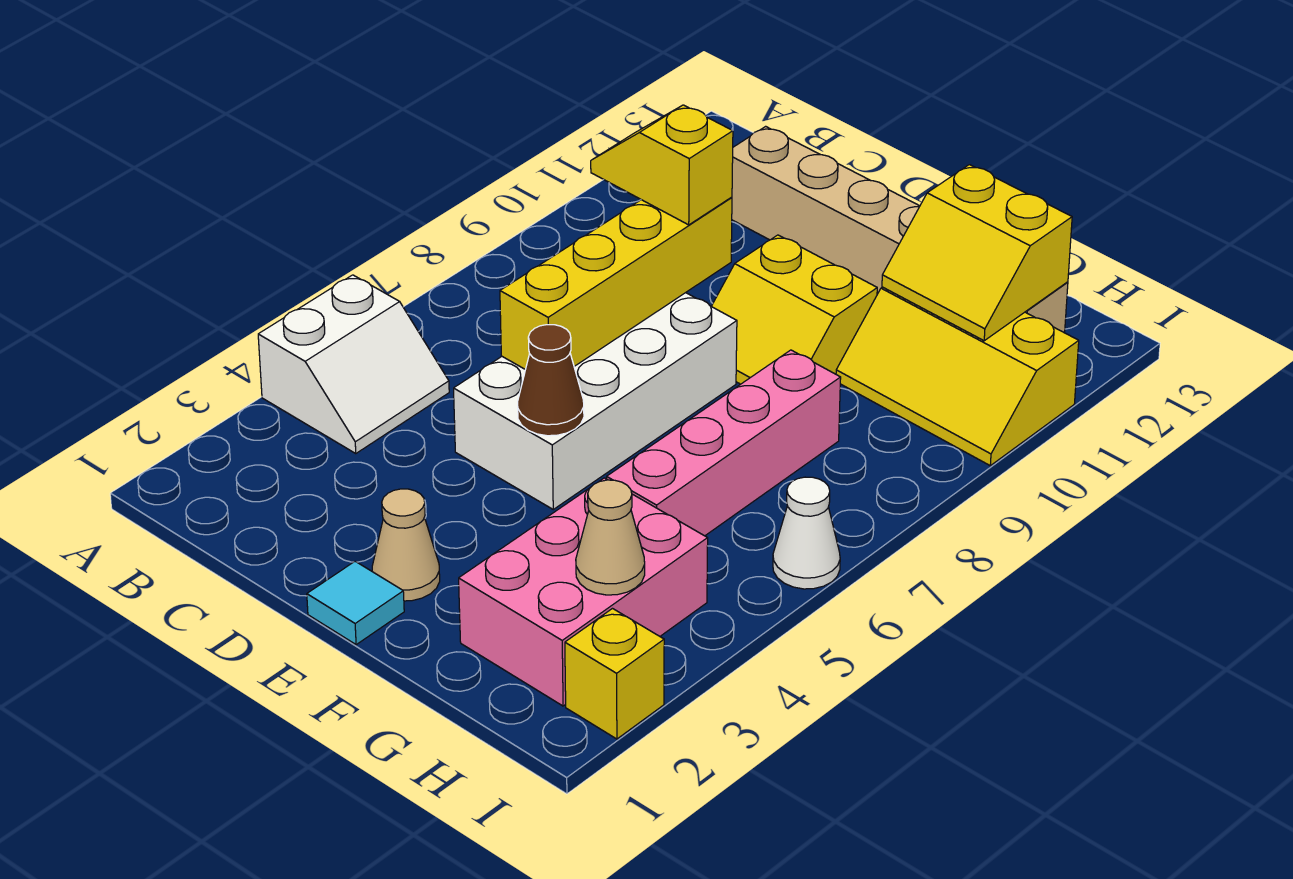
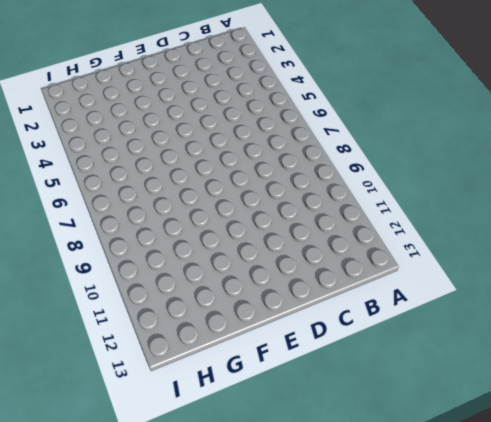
none -> white 2x2 slope [258,275,449,453]
none -> tan 1x6 brick [732,126,1068,333]
none -> white 2x4 brick [454,293,737,509]

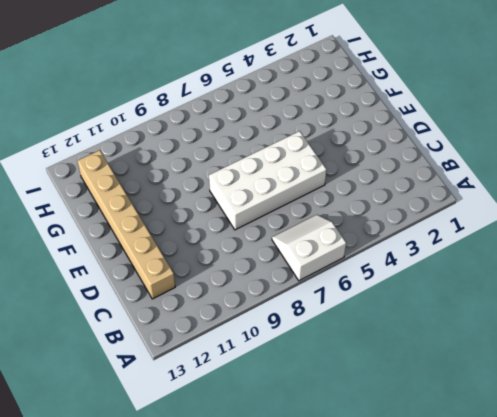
white 2x2 slope [272,215,346,281] -> white 2x2 slope moved to [258,275,449,453]
none -> cyan 1x1 tile [307,561,404,645]
none -> tan 1x1 cone [372,489,440,601]
none -> yellow 2x2 slope [711,235,877,384]

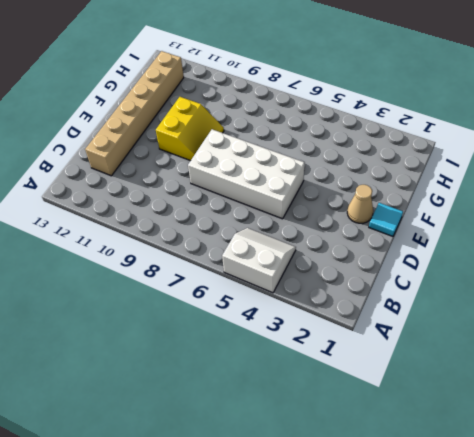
none -> pink 2x3 brick [459,478,708,706]
none -> pink 1x4 brick [607,350,841,536]
none -> yellow 2x3 slope [836,287,1079,466]

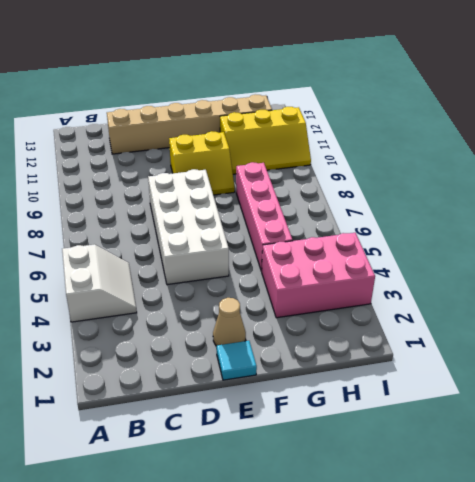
pink 2x3 brick [262,233,375,318] -> pink 2x3 brick turned to [459,478,708,706]
none -> yellow 1x1 brick [565,609,664,739]
none -> white 1x1 cone [773,477,840,589]
none -> yellow 1x4 brick [500,197,732,369]

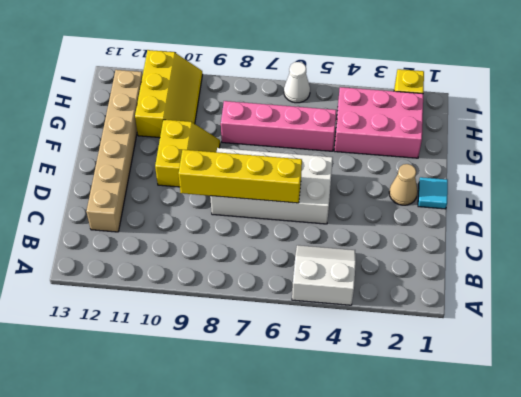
none -> brown 1x1 cone [518,325,584,436]
none -> yellow 2x2 slope [882,165,1072,341]
none -> tan 1x1 cone [576,480,645,595]

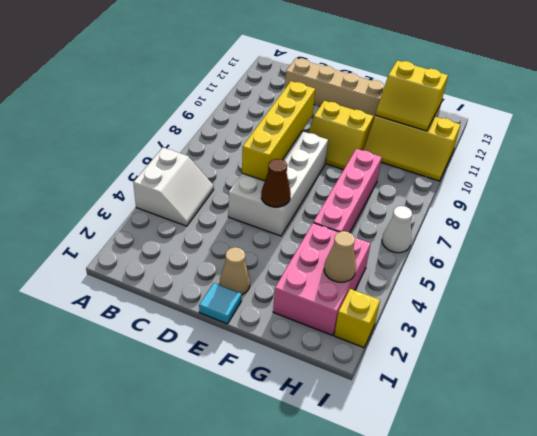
none -> yellow 1x2 slope [591,105,733,225]

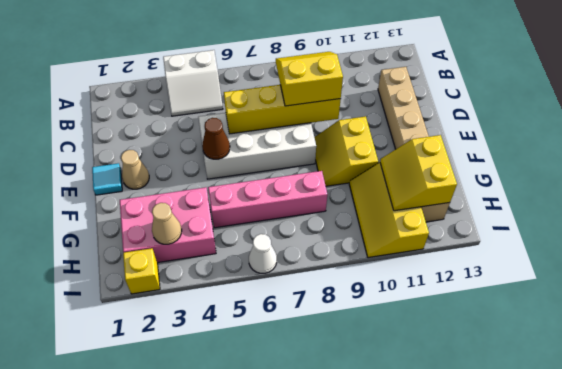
yellow 2x2 slope [276,52,343,106] -> yellow 1x2 slope [591,105,733,225]

